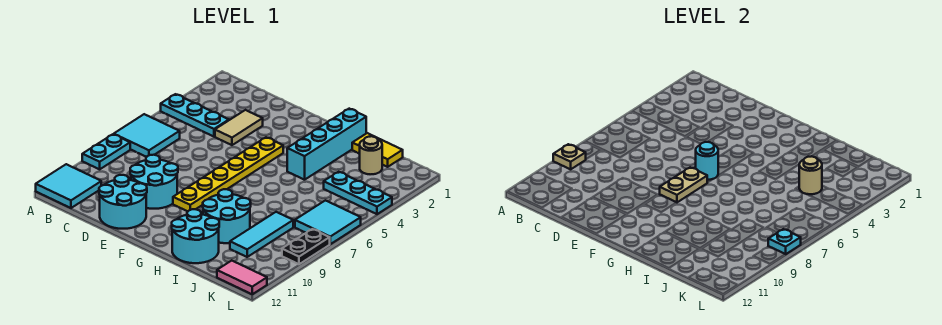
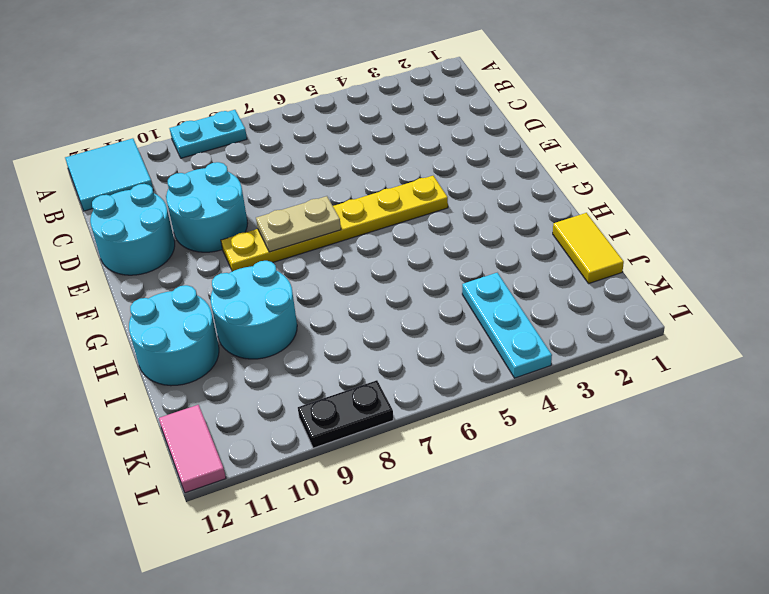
none -> cyan 1x3 plate [161,94,229,137]
none -> cyan 2x2 tile [114,114,180,157]
none -> tan 1x2 tile [215,110,263,145]

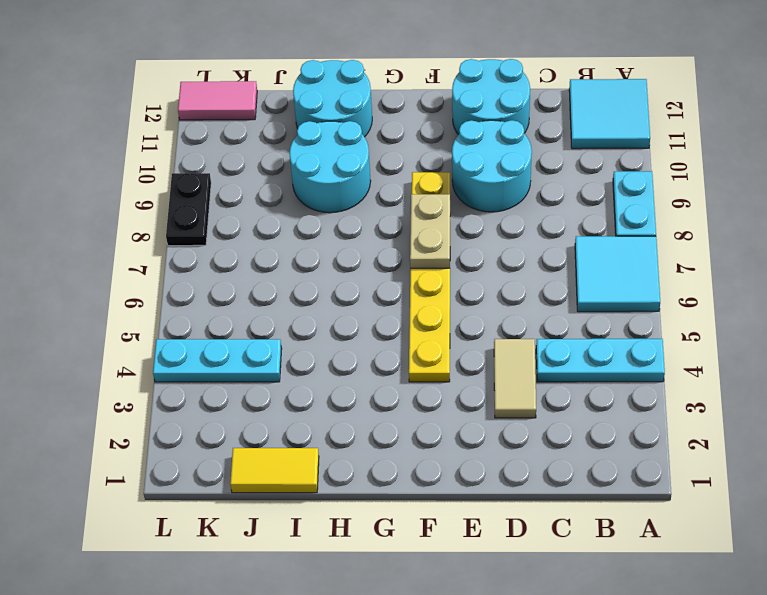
none -> cyan 1x4 brick [287,109,366,180]
none -> tan 1x1 round brick [360,136,382,174]
none -> cyan 1x3 tile [230,212,293,257]

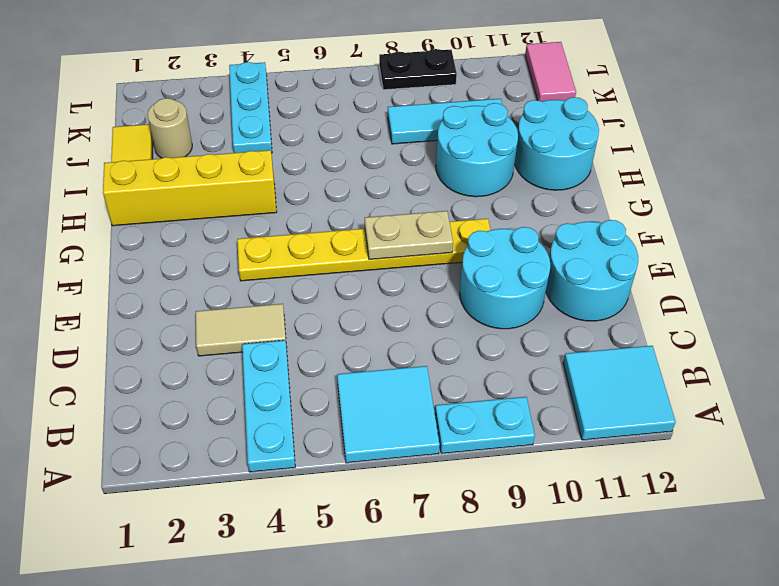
yellow 1x4 brick [103,150,277,226] -> cyan 1x4 brick [287,109,366,180]
none -> cyan 2x2 tile [295,200,361,244]
none -> tan 1x1 plate [553,144,586,169]
none -> cyan 1x1 round brick [696,142,718,180]

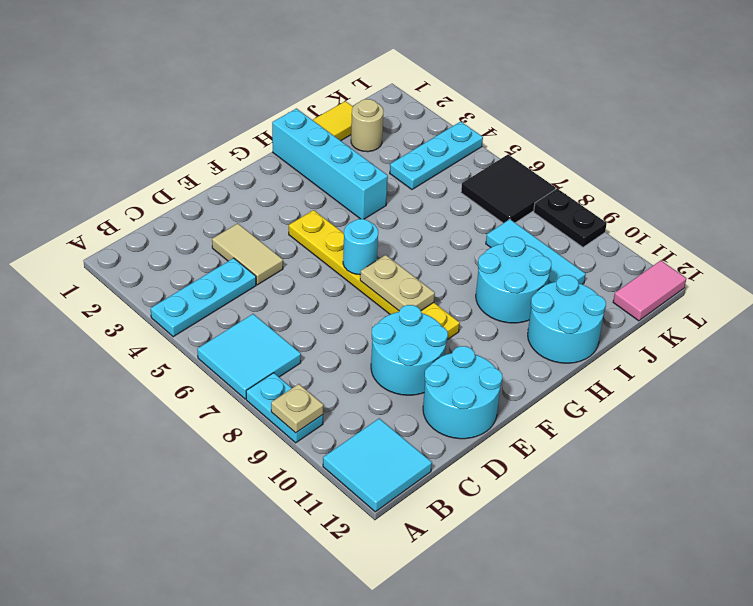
black 2x2 tile [461,155,556,223] -> cyan 2x2 tile [295,200,361,244]
none -> tan 1x1 round brick [799,156,822,194]
none -> cyan 1x1 plate [768,229,801,254]

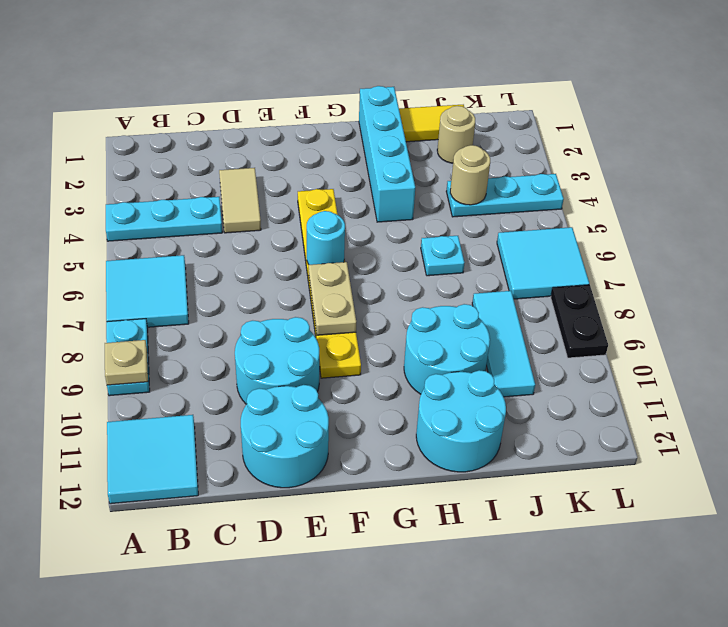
cyan 1x1 plate [421,236,464,276] -> cyan 1x1 plate moved to [768,229,801,254]
none -> pink 1x2 tile [217,261,267,294]

